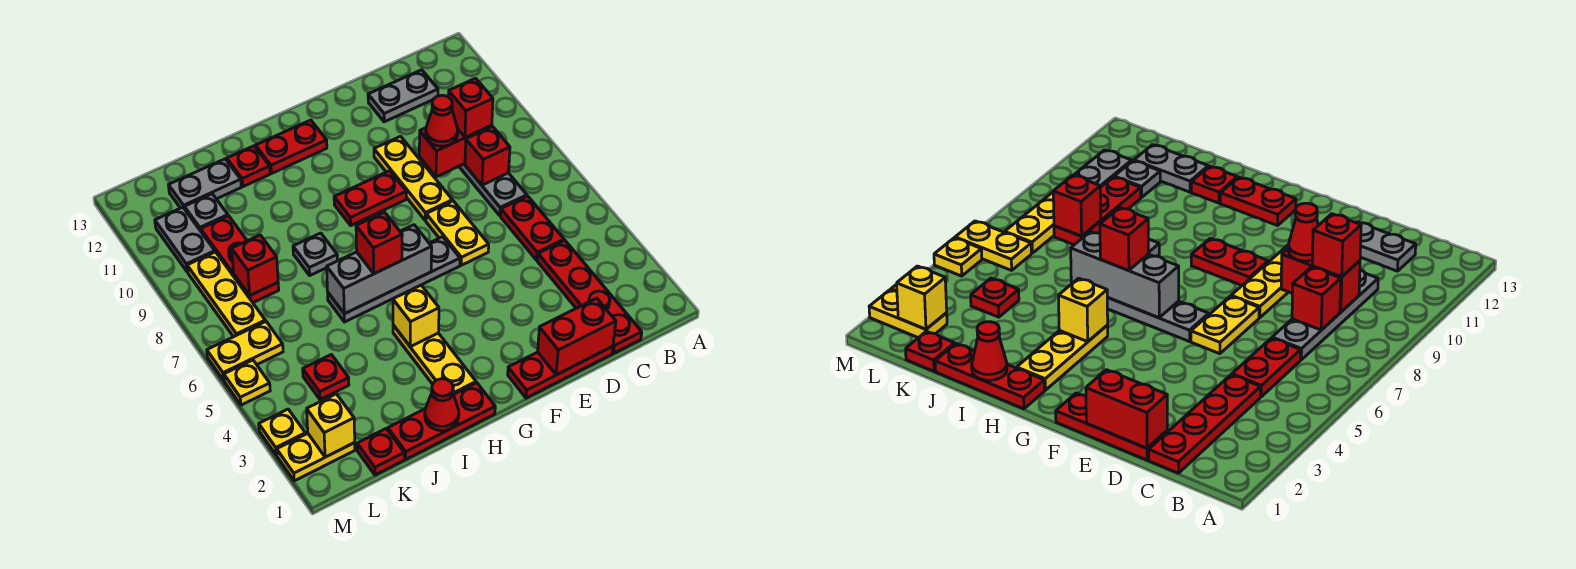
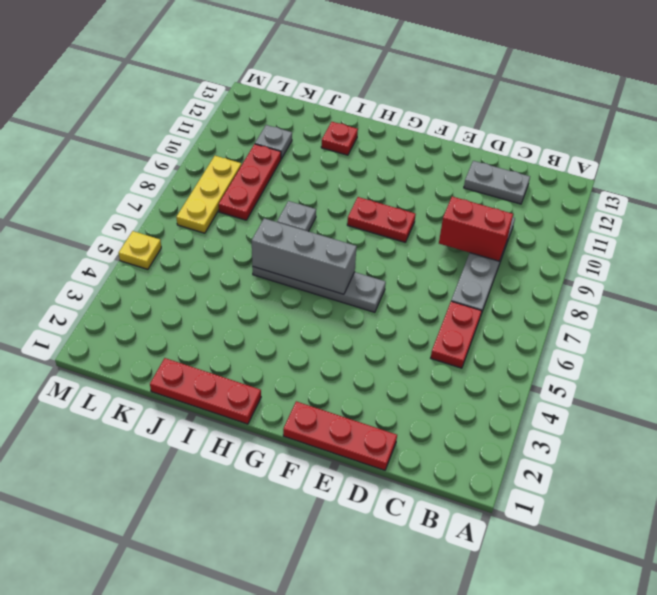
none -> red 1x4 plate [537,240,642,353]
none -> yellow 1x2 plate [426,201,489,265]
none -> yellow 1x3 plate [374,136,452,221]
none -> red 1x2 plate [255,120,327,174]

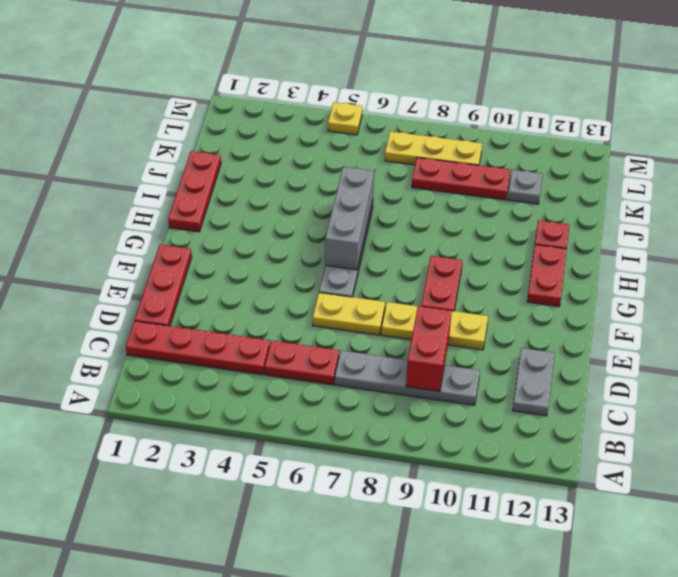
none -> yellow 1x3 plate [393,325,476,394]
none -> grey 1x1 plate [293,233,337,275]
none -> grey 1x2 plate [169,159,241,209]
none -> red 1x1 plate [357,429,404,475]

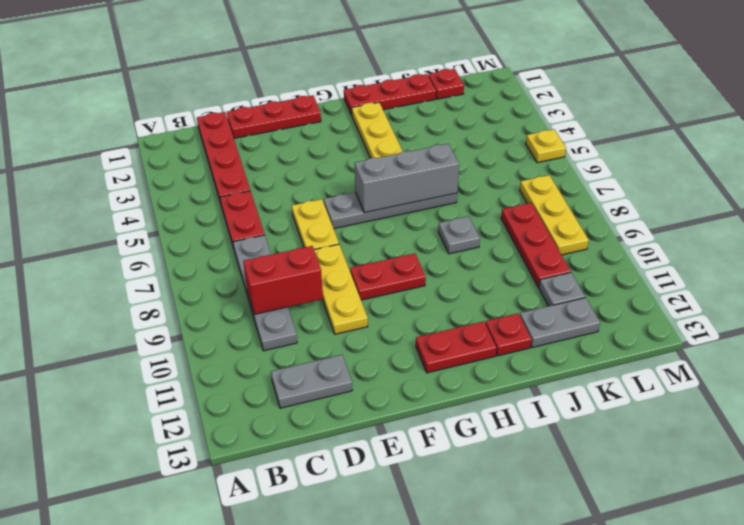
none -> red 1x1 plate [303,355,349,400]
none -> yellow 1x2 plate [277,433,355,481]
none -> yellow 1x2 plate [207,321,283,380]
none -> grey 1x2 plate [155,207,215,272]

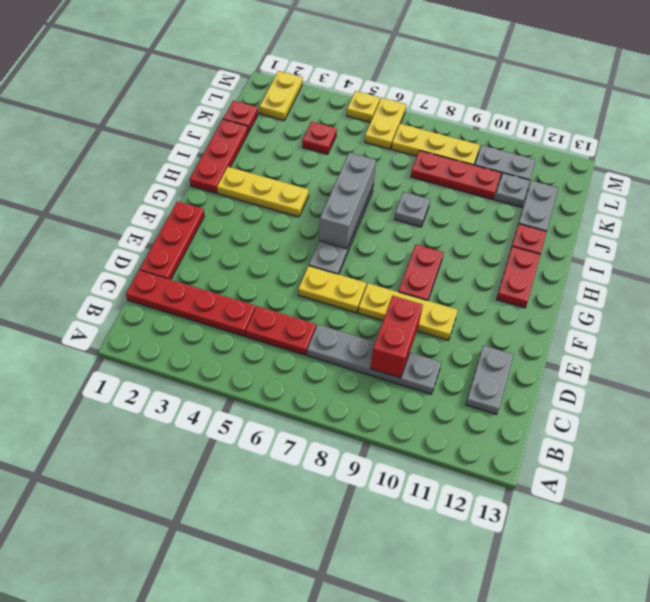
none -> yellow 1x1 plate [259,409,305,455]
none -> red 1x1 brick [465,127,510,185]
none -> red 1x2 brick [538,298,616,375]
none -> yellow 1x1 brick [393,285,439,347]

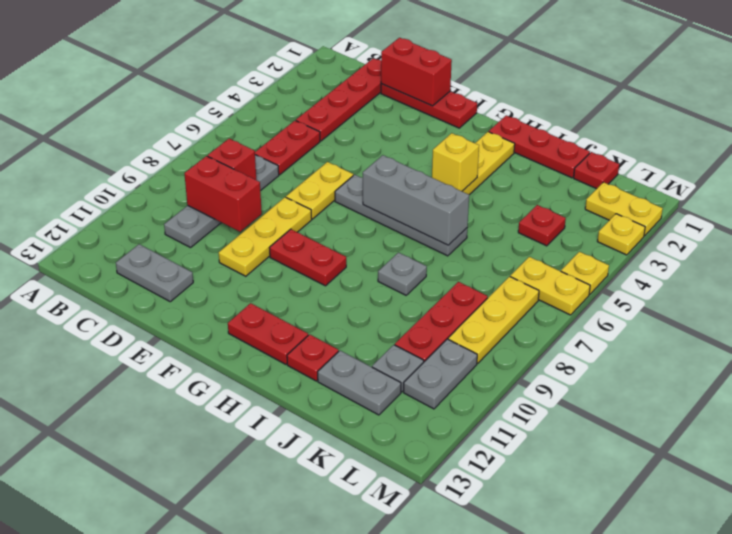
none -> red 1x1 cone [425,379,459,431]
none -> red 1x1 brick [232,235,278,295]
none -> yellow 1x1 brick [307,394,355,457]
none -> red 1x1 brick [448,78,493,137]

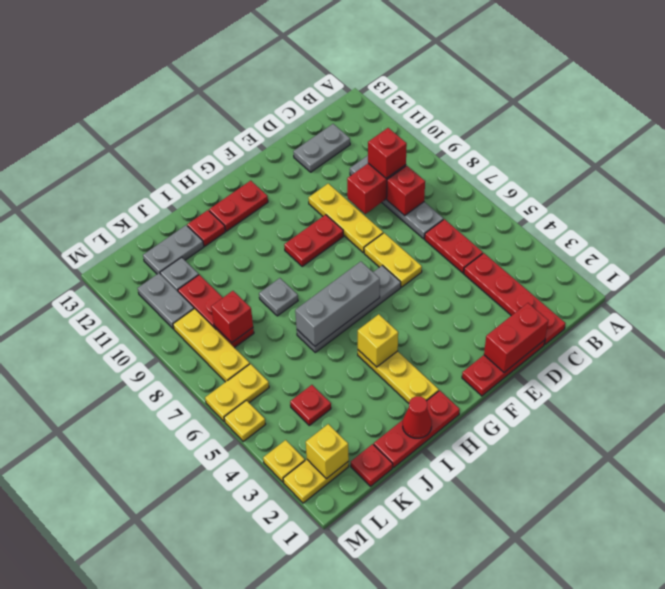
none -> red 1x1 cone [426,95,458,146]
none -> red 1x1 brick [356,212,402,274]

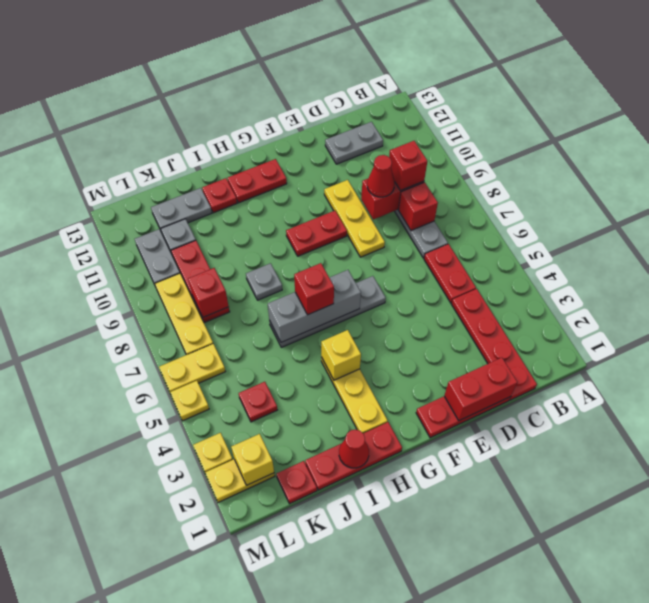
none -> yellow 1x2 plate [426,201,489,265]

